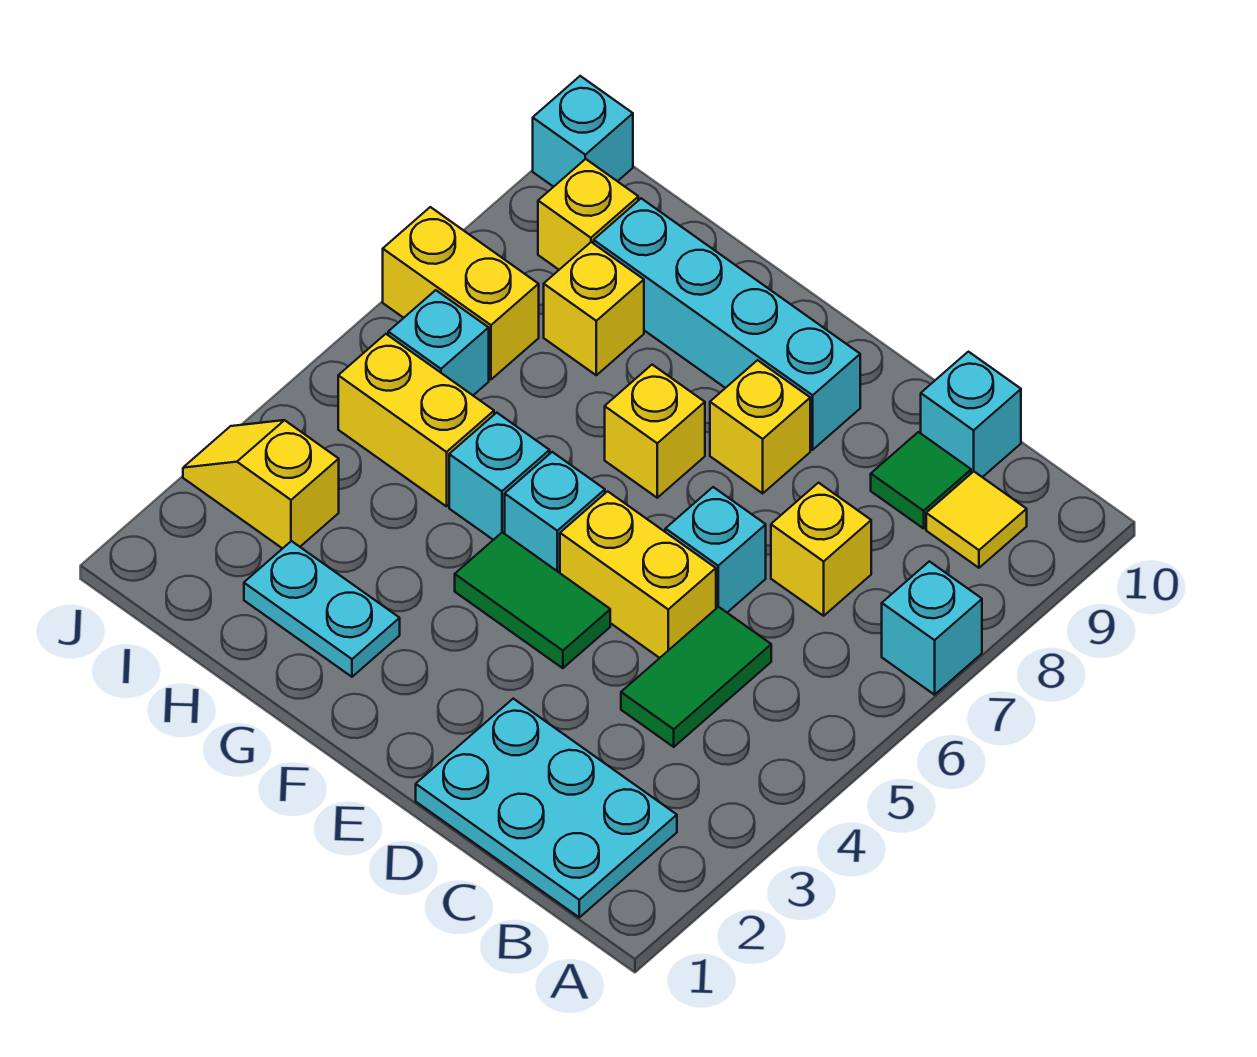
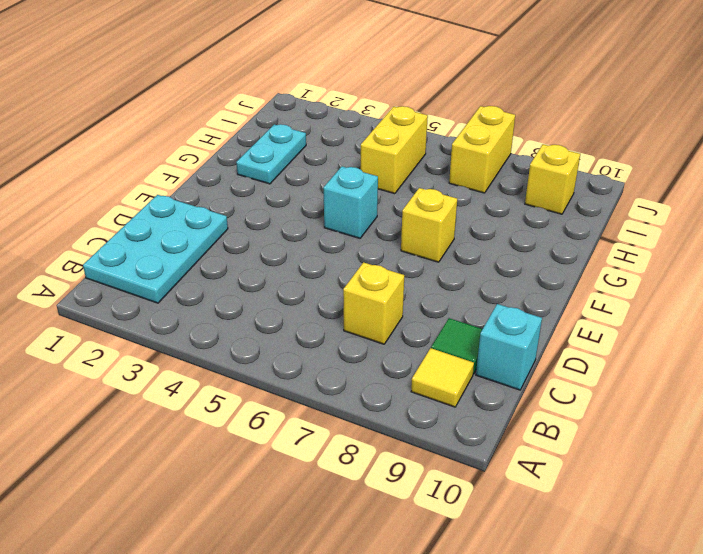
none -> cyan 1x1 brick [882,561,982,695]
none -> green 1x2 tile [621,607,771,747]
none -> yellow 1x2 brick [560,491,716,658]

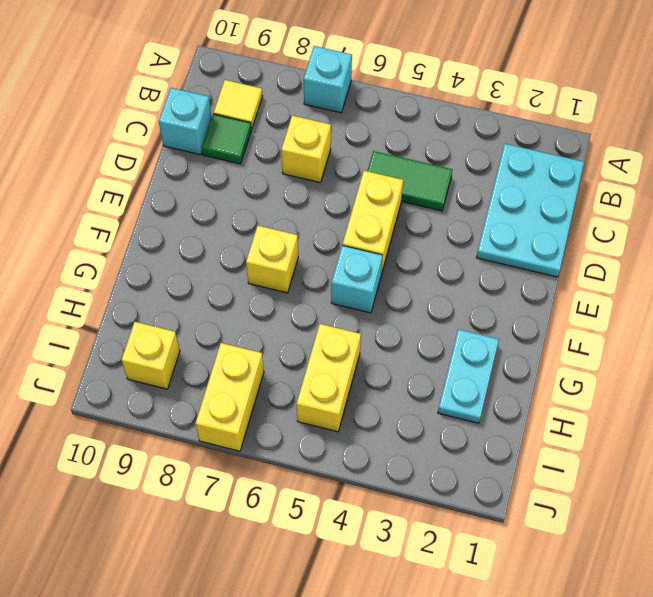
none -> cyan 1x1 brick [665,487,766,612]
none -> green 1x2 tile [455,532,610,668]
none -> yellow 1x1 brick [710,360,810,493]

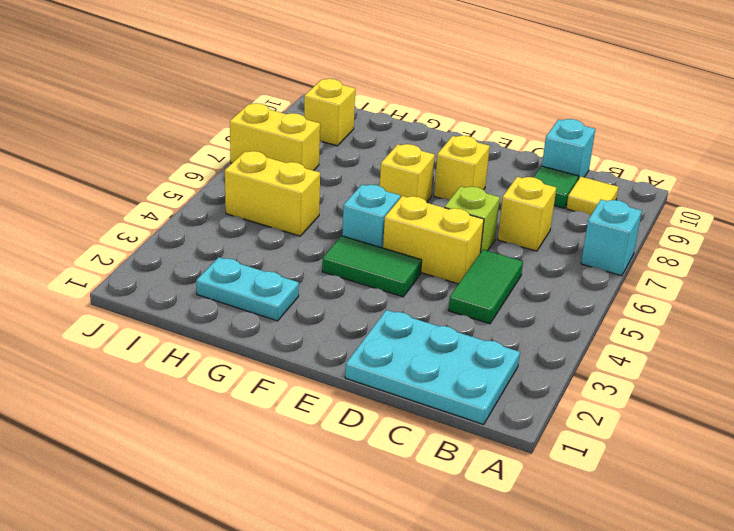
lime 1x1 brick [444,186,500,253] -> cyan 1x1 brick [665,487,766,612]
none -> cyan 1x4 brick [594,198,860,450]
none -> cyan 1x1 brick [449,413,550,540]
none -> yellow 1x1 brick [544,242,644,375]

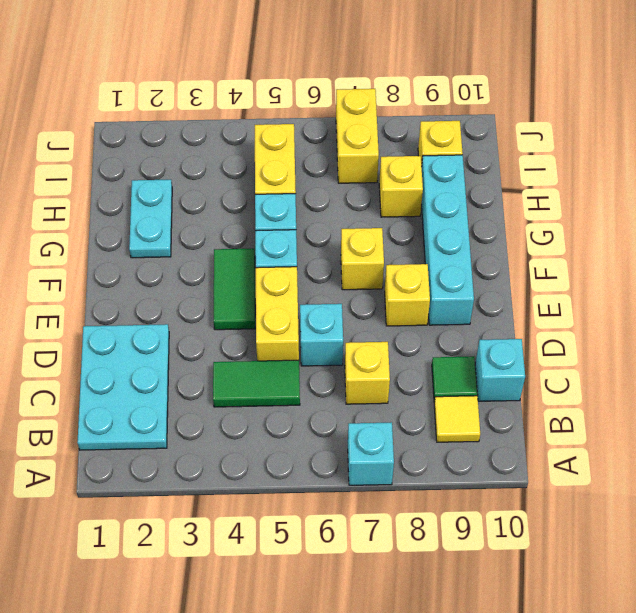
none -> yellow 1x2 slope [183,420,339,549]
none -> cyan 1x1 brick [388,290,489,395]
none -> cyan 1x1 brick [533,76,633,187]

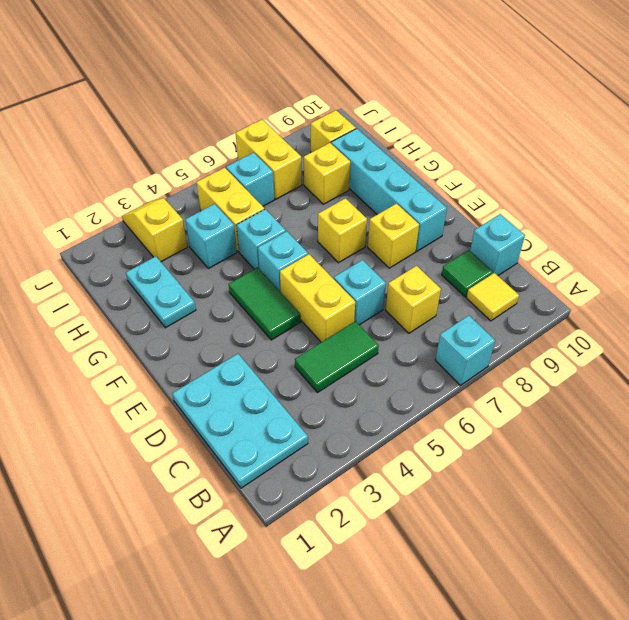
cyan 1x1 brick [185,204,237,269] -> cyan 1x1 brick moved to [533,76,633,187]

